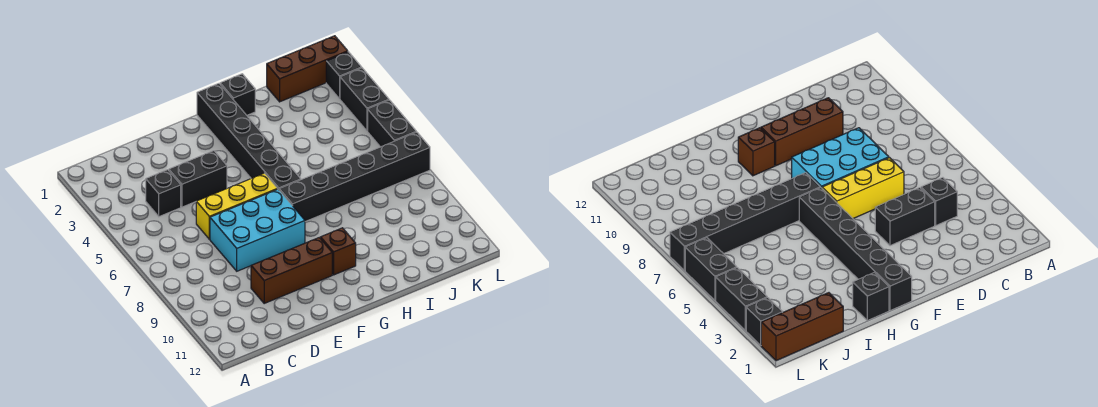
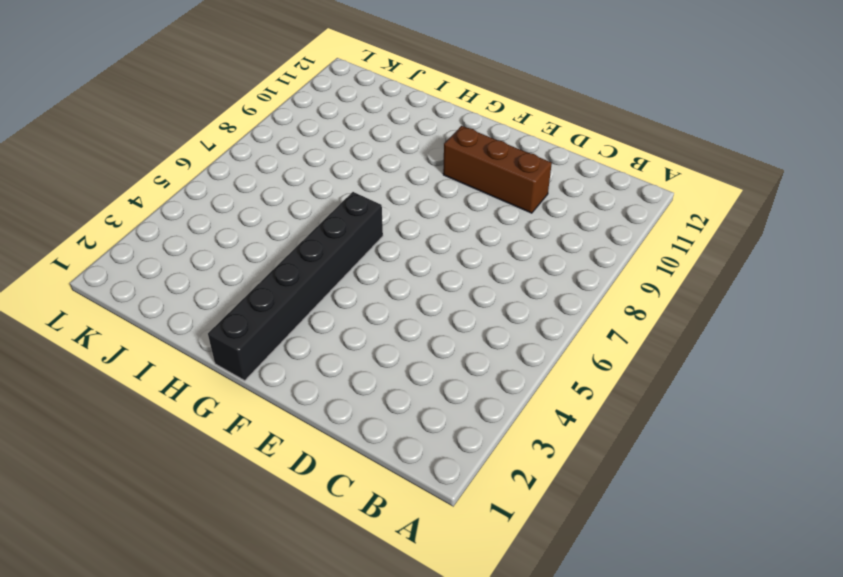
none -> black 1x1 brick [146,170,181,217]
none -> black 1x2 brick [169,151,227,207]
none -> yellow 1x3 brick [196,173,277,239]

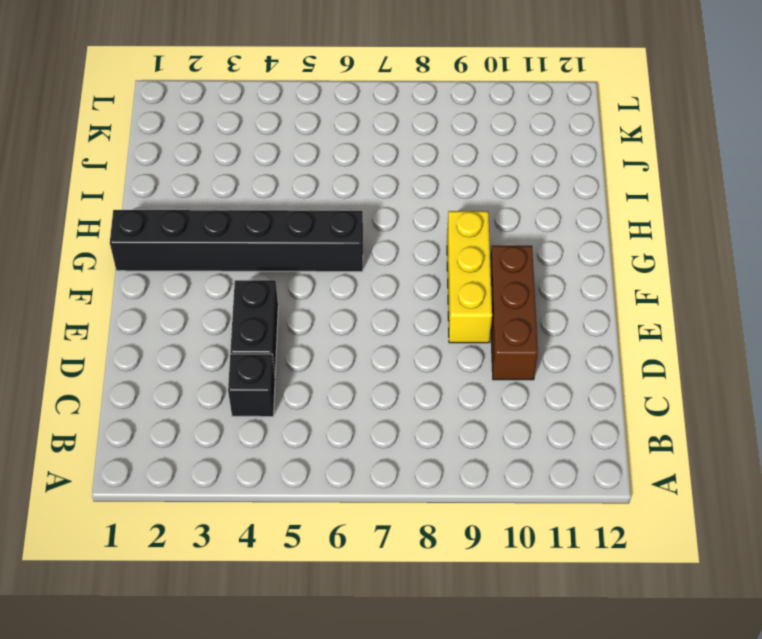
yellow 1x3 brick [447,211,492,343] -> yellow 1x3 brick moved to [196,173,277,239]
none -> cyan 2x3 brick [210,189,305,271]
none -> black 1x6 brick [279,132,430,222]
none -> brown 1x1 brick [320,228,356,275]

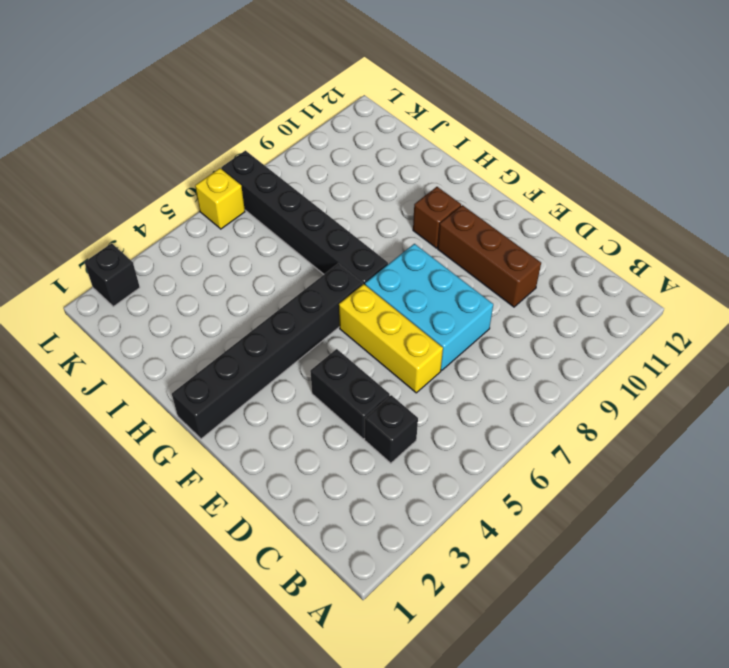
yellow 1x1 brick [195,168,245,229] -> black 1x2 brick [368,100,416,147]
none -> black 1x1 brick [220,74,255,115]
none -> brown 1x3 brick [267,36,348,102]
none -> black 1x2 brick [340,68,389,131]

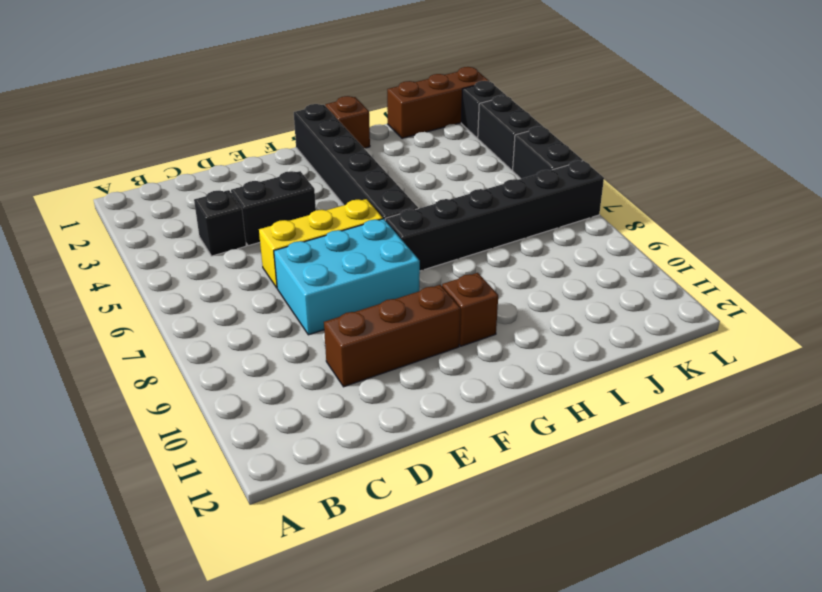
brown 1x1 brick [326,96,370,148] -> black 1x1 brick [220,74,255,115]

